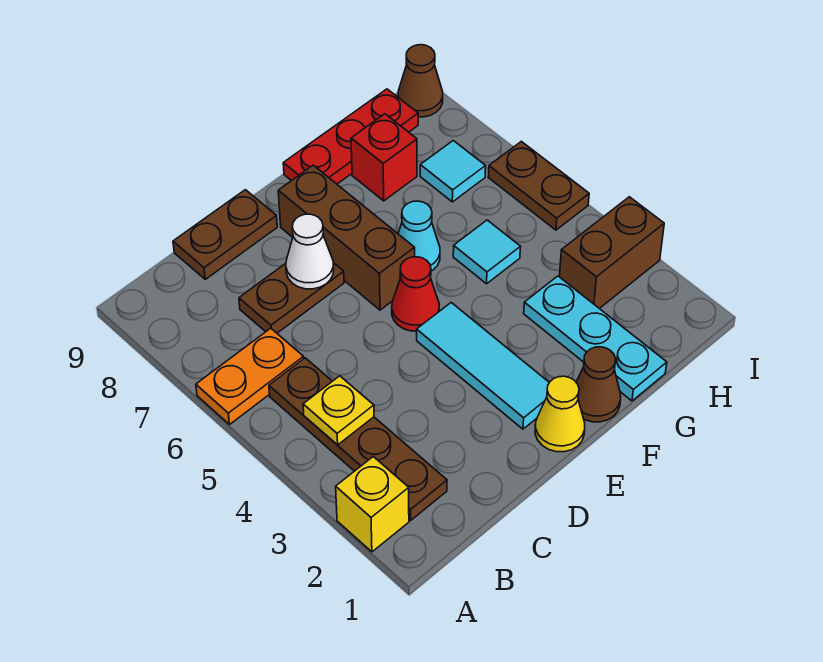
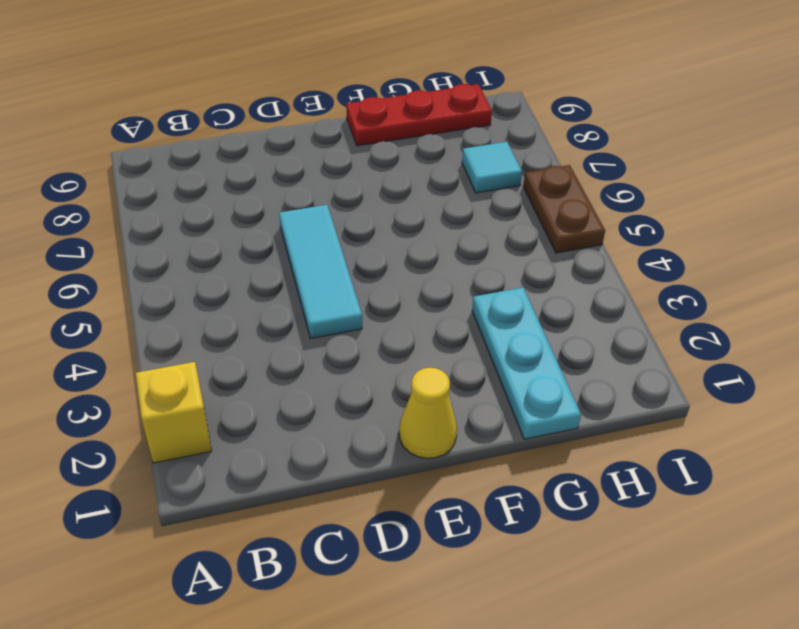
cyan 1x3 tile [279,205,362,338] -> cyan 1x3 tile moved to [417,303,549,429]
none -> orange 1x2 plate [196,328,304,424]
none -> brown 1x4 plate [269,358,447,520]
none -> brown 1x2 plate [239,263,344,333]

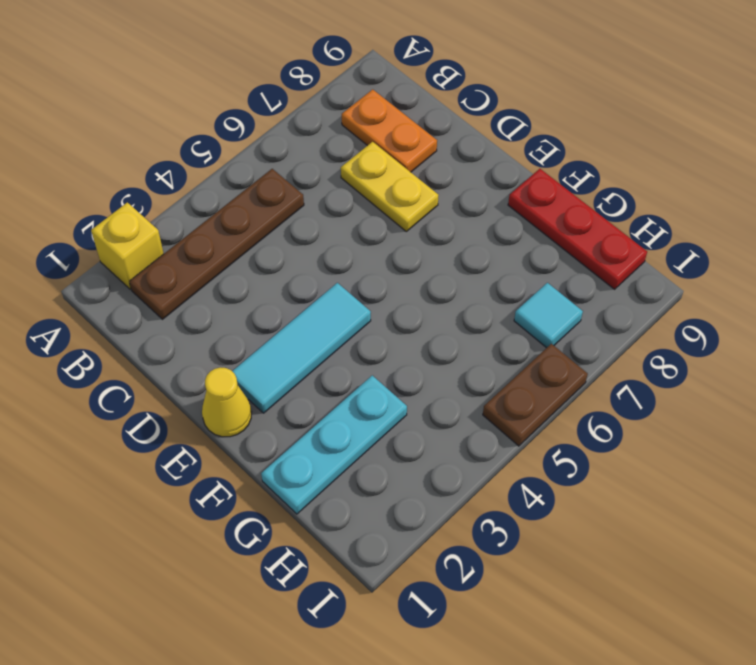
orange 1x2 plate [342,89,437,172] -> orange 1x2 plate moved to [196,328,304,424]
yellow 1x2 plate [341,142,438,231] -> brown 1x2 plate [239,263,344,333]
none -> brown 1x2 plate [173,190,277,279]
none -> red 1x1 cone [392,257,439,331]
none -> brown 1x3 brick [278,165,415,310]

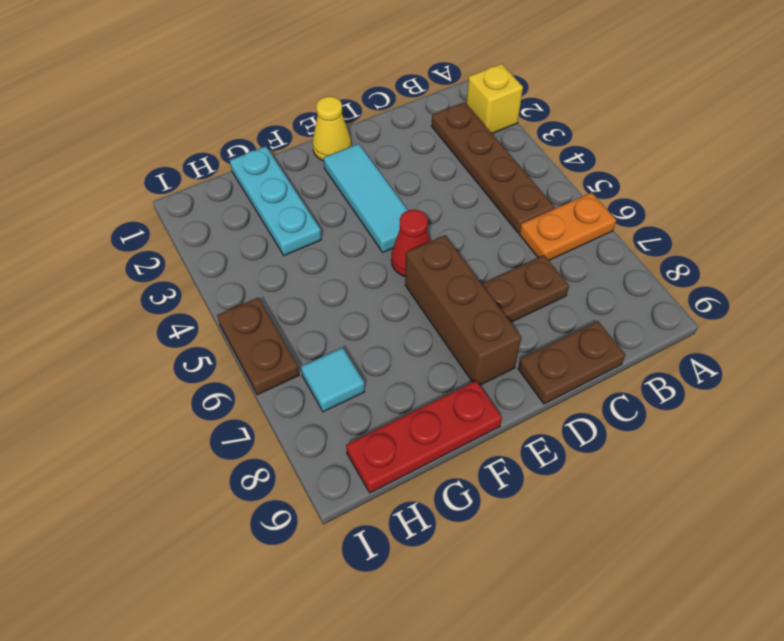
none -> brown 1x1 cone [576,347,621,422]
none -> cyan 1x1 cone [398,201,440,271]
none -> cyan 1x1 tile [453,220,520,284]

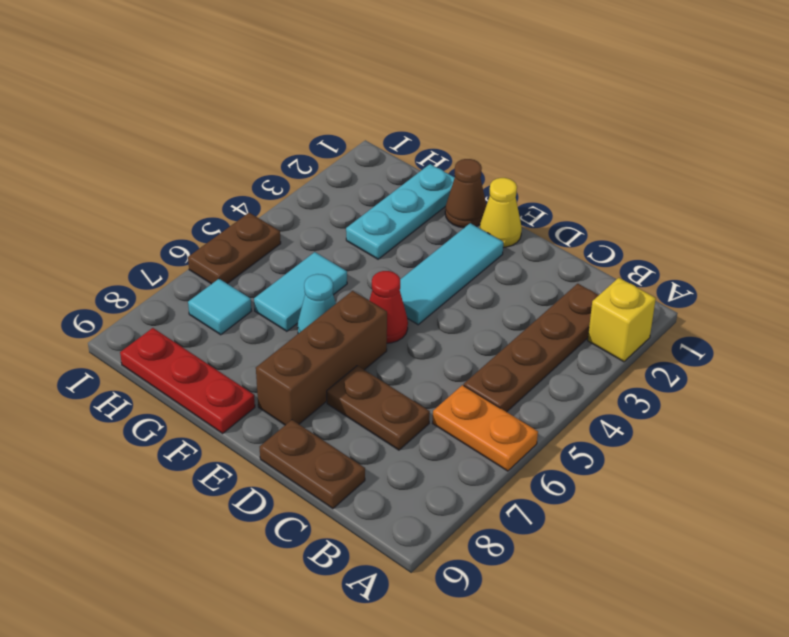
cyan 1x2 tile [254,252,347,331] -> cyan 1x1 tile [453,220,520,284]
none -> red 1x1 brick [351,114,417,201]
none -> brown 1x2 brick [559,197,664,309]
none -> brown 1x1 cone [398,45,443,117]

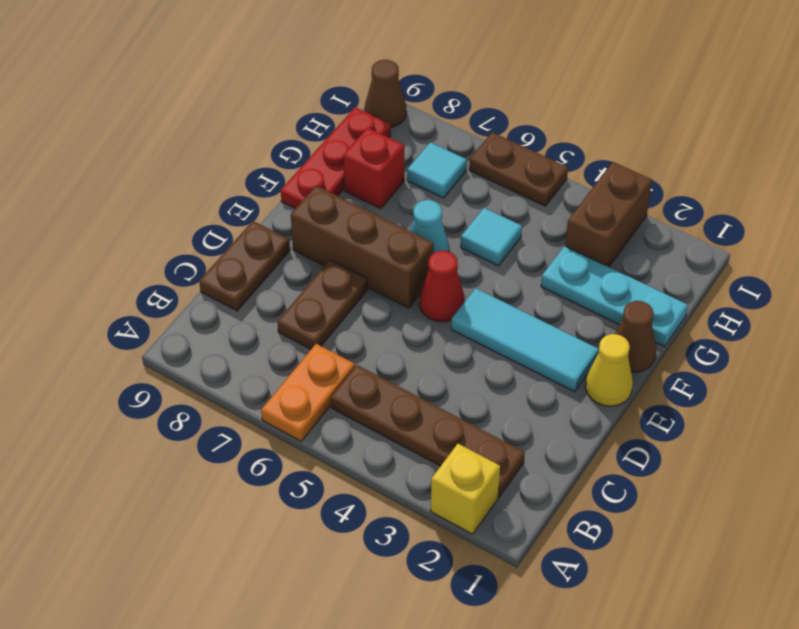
none -> yellow 1x1 plate [303,376,374,445]
none -> white 1x1 cone [286,214,334,289]

